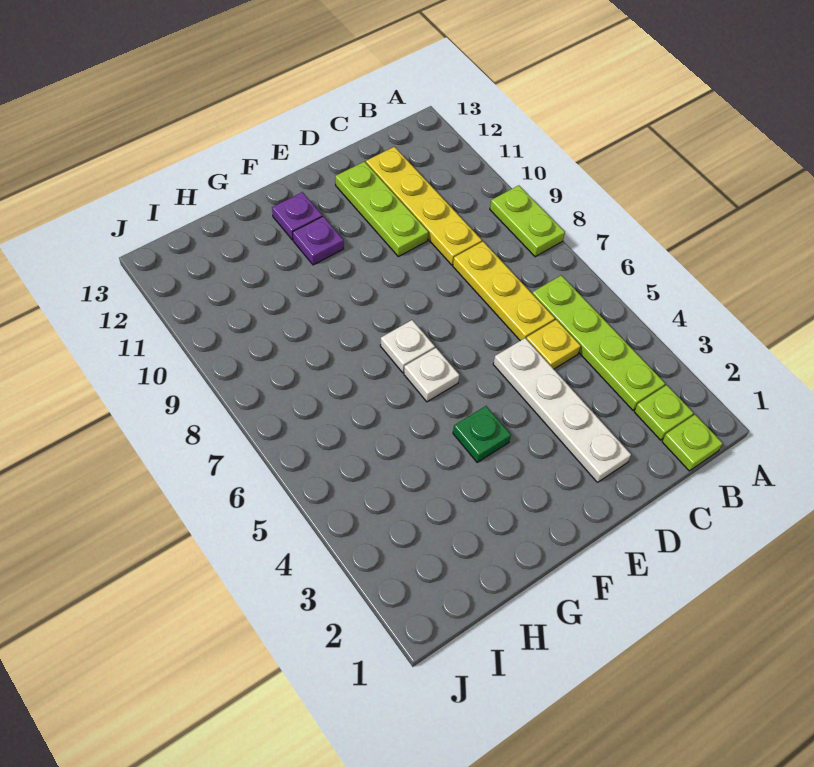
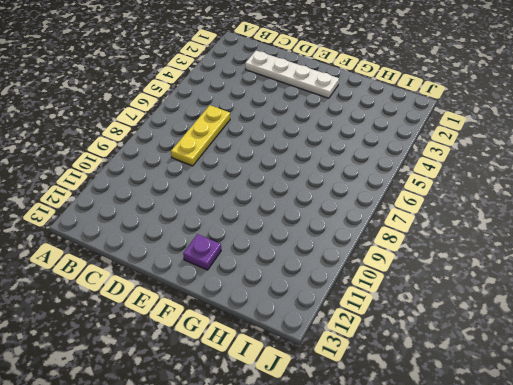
white 1x4 plate [245,51,339,98] -> white 1x4 plate turned to [493,338,631,482]
none -> lime 1x2 plate [490,185,565,257]
none -> lime 1x1 plate [662,415,723,471]
none -> lime 1x1 plate [634,385,693,440]

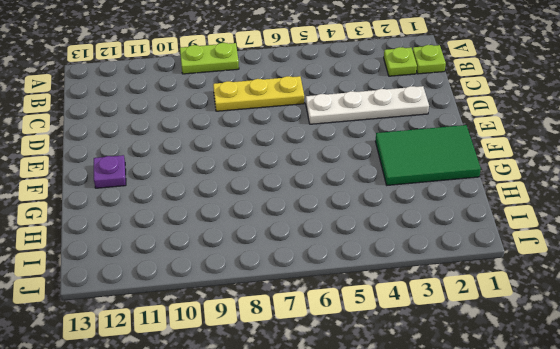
green 2x3 tile [375,125,481,185] -> none
none -> lime 1x4 plate [532,275,665,410]
none -> yellow 1x1 plate [526,320,581,369]
none -> yellow 1x4 plate [366,147,482,265]

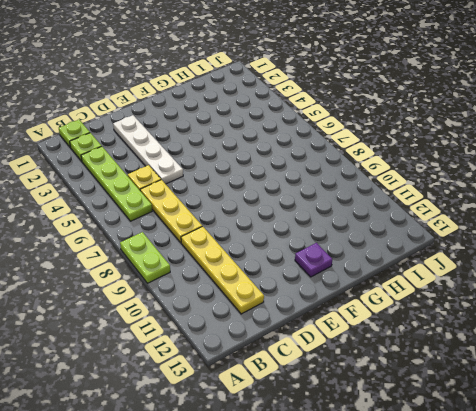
none -> lime 1x3 plate [335,162,428,257]
none -> green 1x1 plate [453,406,511,462]
none -> white 1x1 plate [404,348,459,402]

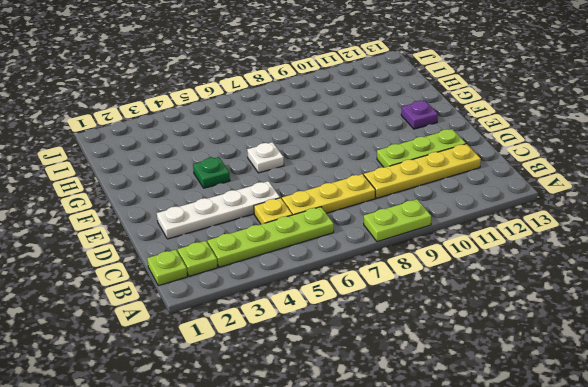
none -> white 1x1 plate [380,320,435,373]
none -> purple 1x1 plate [293,216,344,265]

